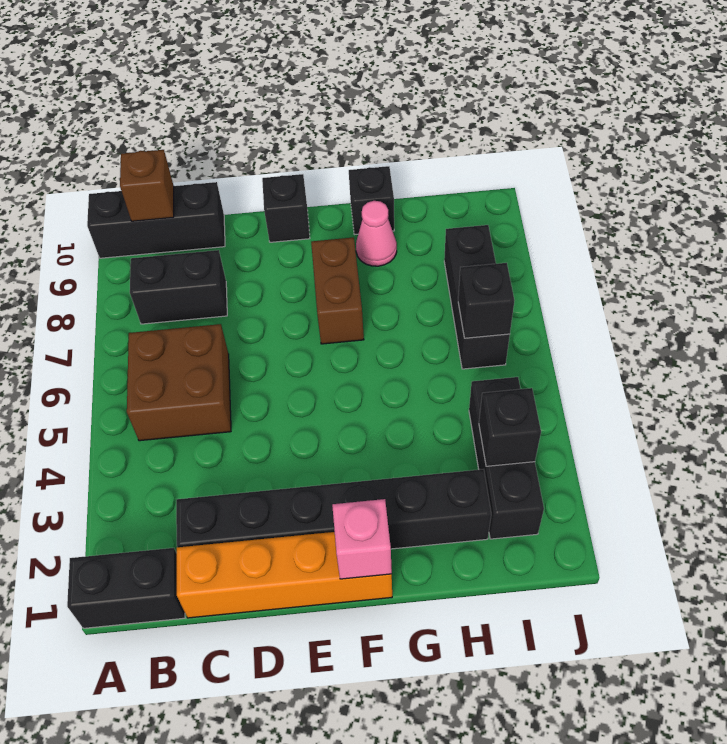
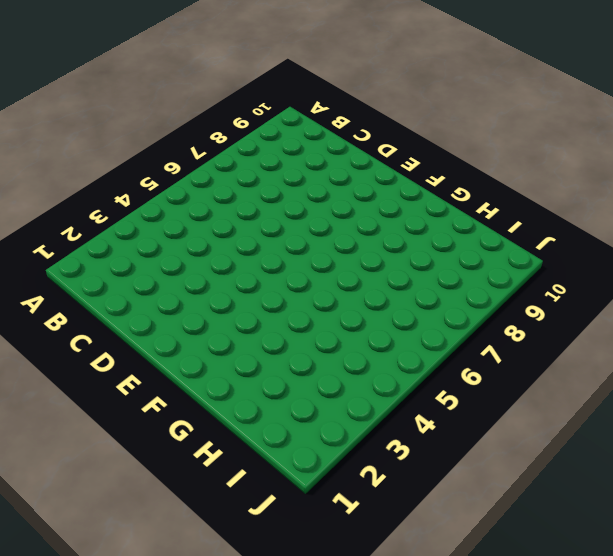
none -> black 1x2 brick [67,548,185,628]
none -> black 1x3 brick [87,182,225,258]
none -> brown 2x2 brick [127,324,231,441]

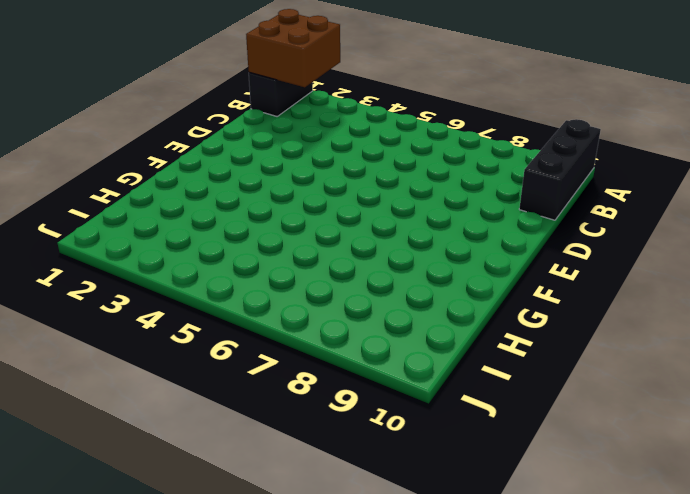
brown 2x2 brick [246,9,340,87] -> brown 2x2 brick moved to [127,324,231,441]
none -> black 1x2 brick [130,250,227,324]
none -> orange 1x4 brick [177,532,392,618]
none -> black 1x6 brick [176,469,491,549]

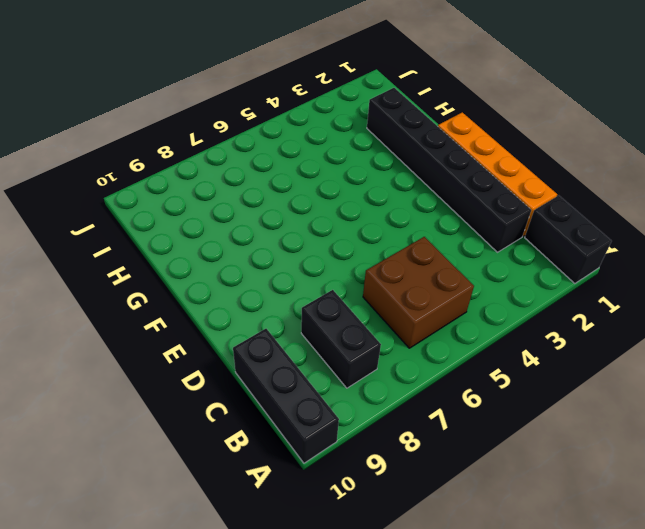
none -> black 1x1 brick [262,174,310,242]
none -> brown 1x2 brick [311,237,364,344]
none -> pink 1x1 cone [356,201,397,266]

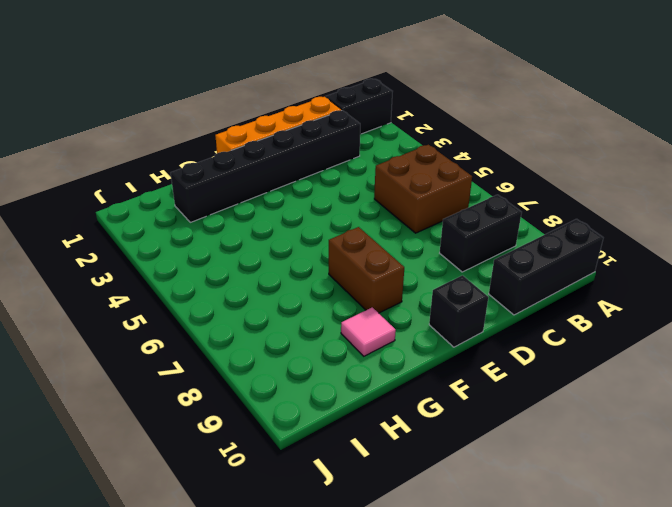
pink 1x1 tile [341,307,396,356] -> pink 1x1 cone [356,201,397,266]
none -> black 1x1 brick [349,166,394,235]
none -> black 1x3 brick [469,377,544,539]
none -> black 1x3 brick [444,225,510,369]

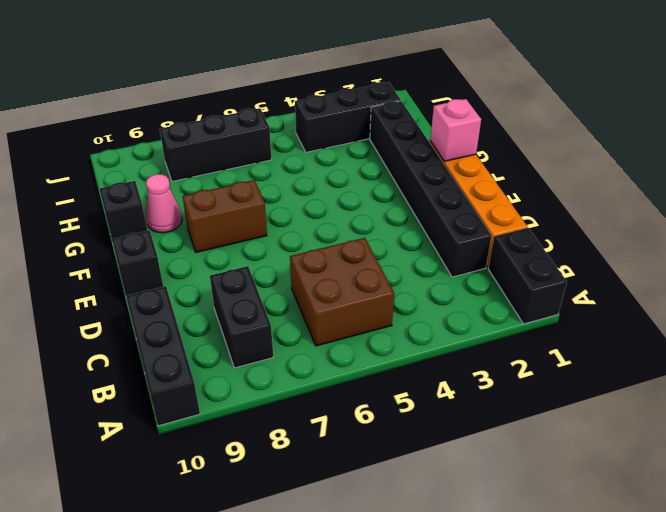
none -> brown 1x1 brick [120,150,174,221]
none -> black 1x1 brick [479,388,541,466]
none -> black 1x1 brick [458,263,514,338]

